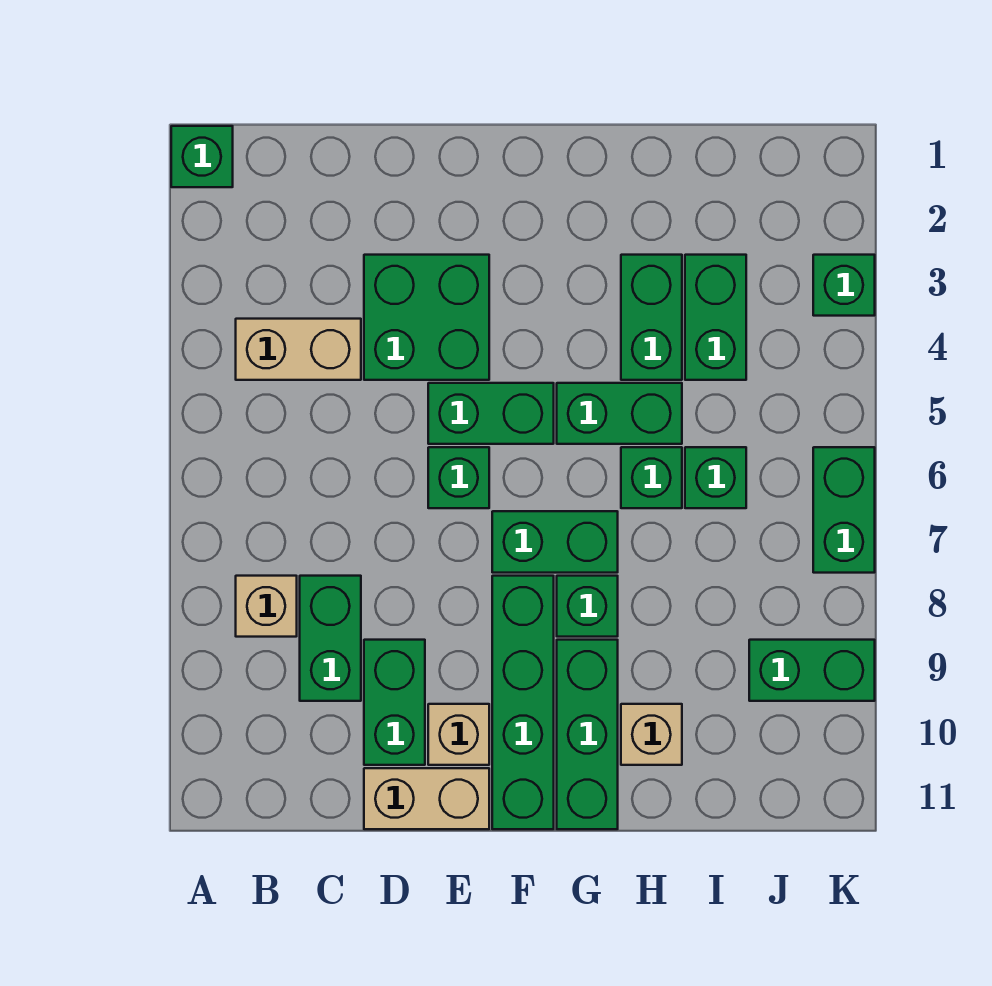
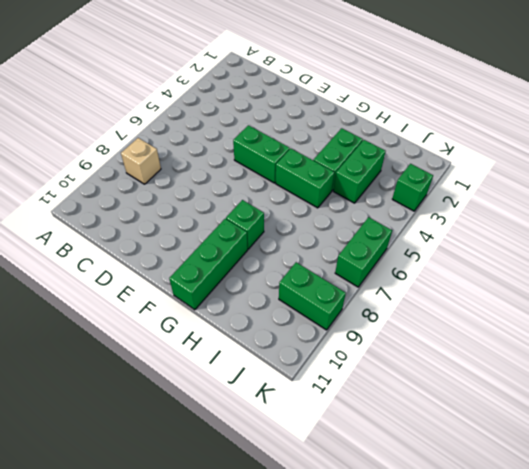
none -> green 1x1 brick [171,126,233,187]
none -> tan 1x2 brick [236,319,361,380]
none -> green 1x2 brick [300,576,361,701]

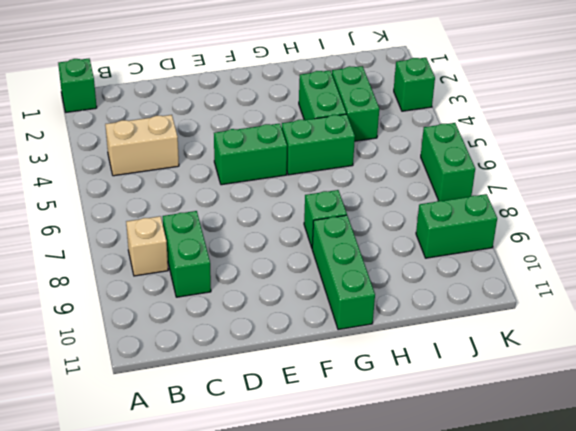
none -> green 2x2 brick [364,255,489,380]
none -> green 1x2 brick [364,640,425,765]
none -> tan 1x2 brick [364,768,489,829]

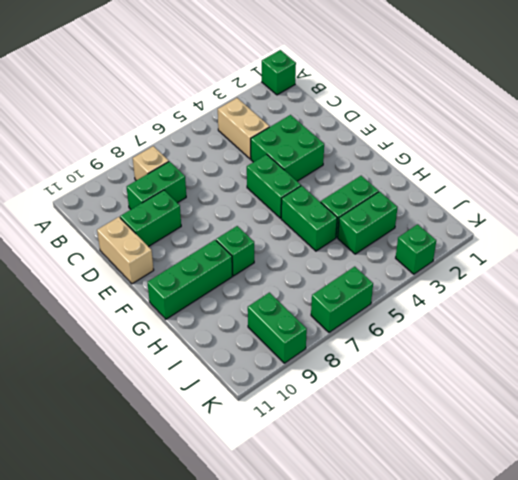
none -> green 1x1 brick [428,447,489,508]
none -> tan 1x1 brick [428,704,489,765]
none -> green 1x2 brick [492,511,618,573]

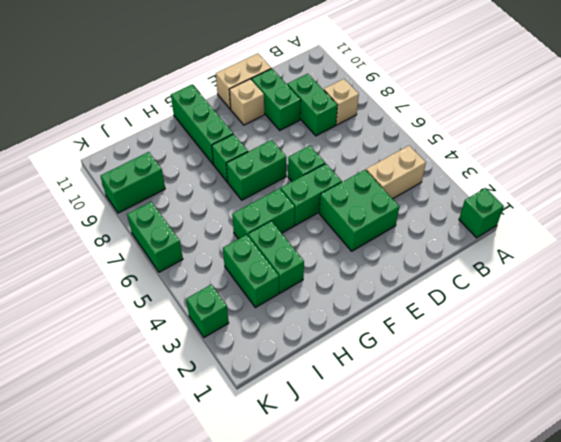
none -> green 1x4 brick [492,576,554,829]
none -> green 1x1 brick [621,447,682,508]
none -> tan 1x1 brick [621,704,682,765]

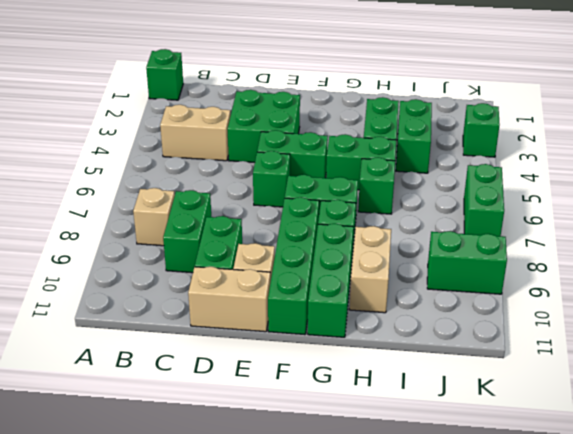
tan 1x2 brick [349,226,391,313] -> tan 1x1 brick [621,704,682,765]
none -> green 1x1 brick [685,447,746,508]

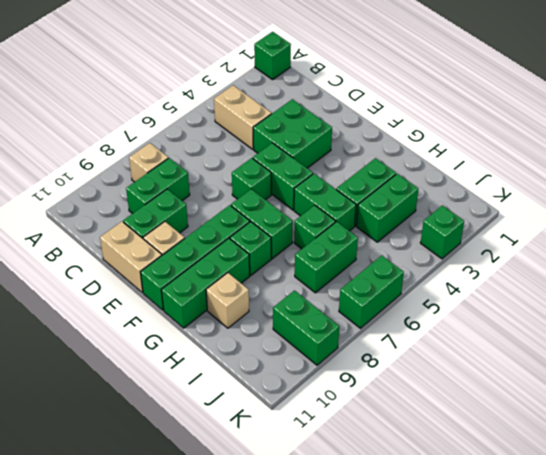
green 1x2 brick [295,222,358,293] -> green 1x1 brick [685,447,746,508]

